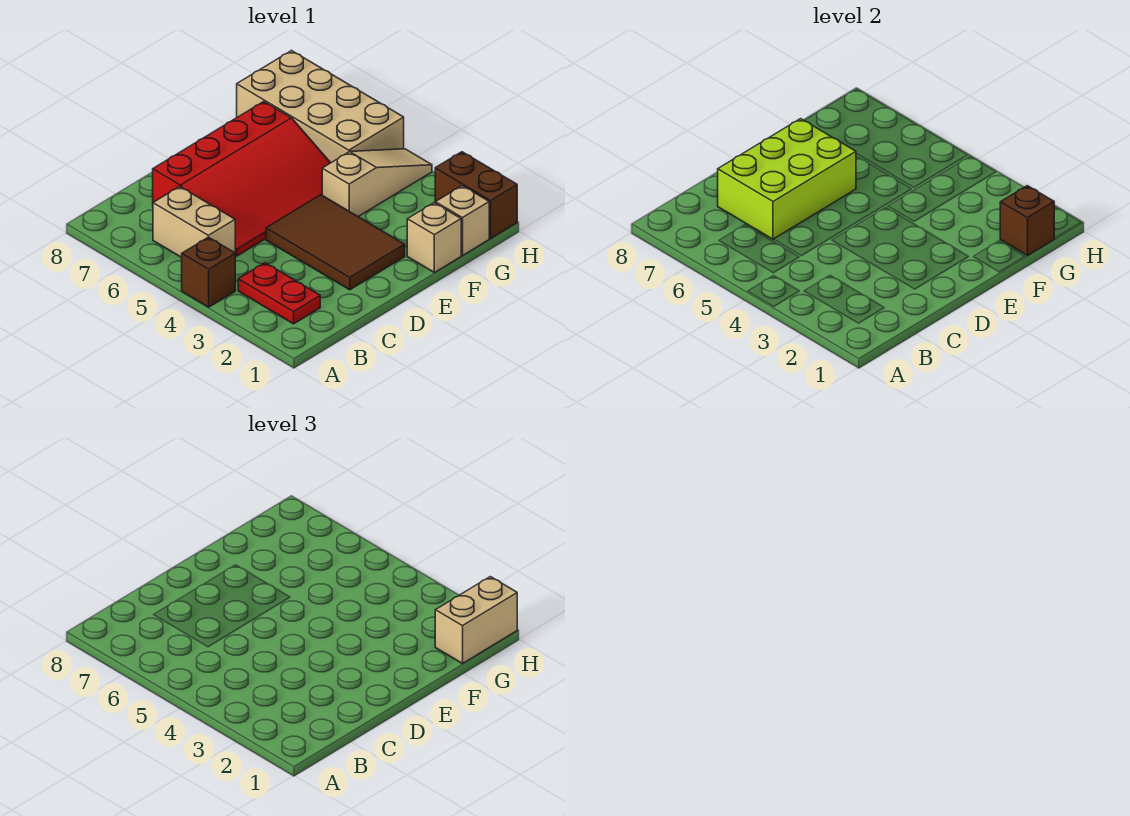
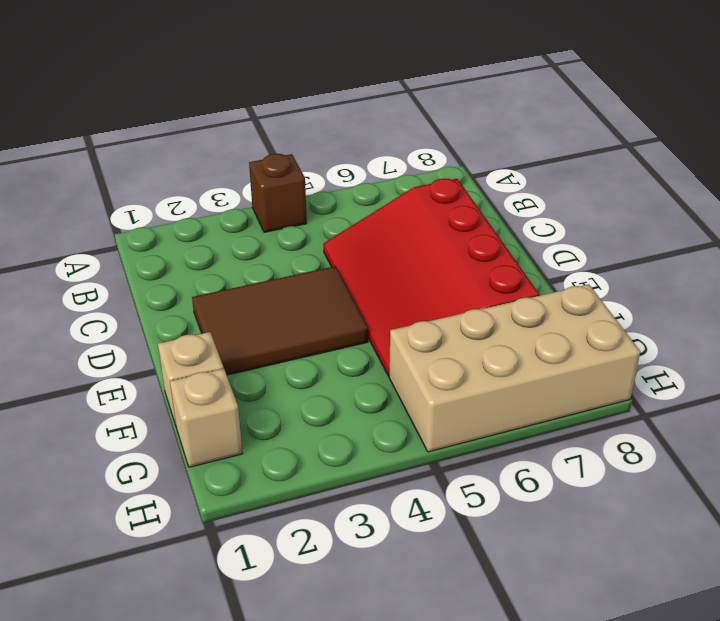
none -> red 1x2 plate [238,263,320,324]
none -> tan 1x2 brick [153,187,235,258]
none -> tan 1x3 slope [322,149,432,217]

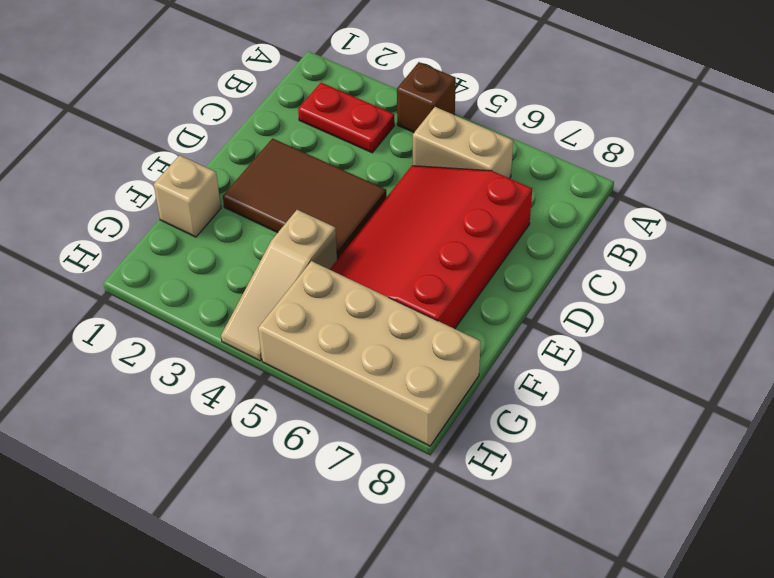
none -> tan 1x1 brick [435,186,489,256]
none -> brown 1x2 brick [435,152,517,238]
none -> lime 2x3 brick [718,119,856,239]

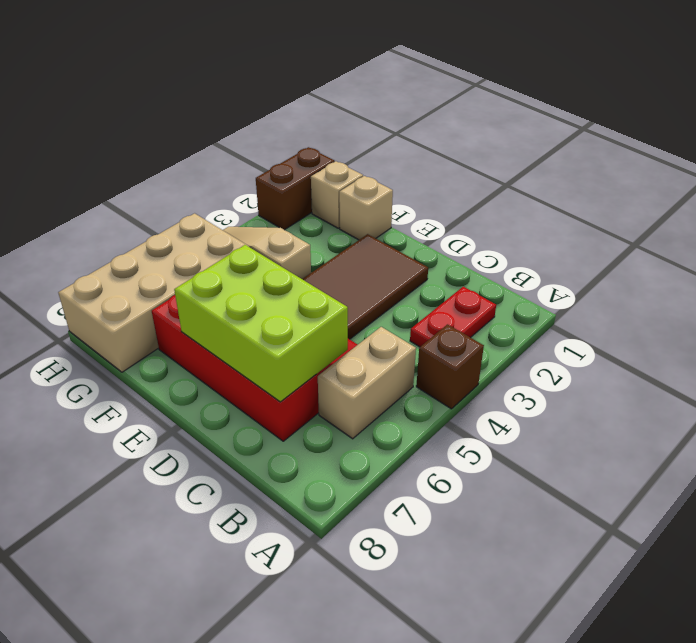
none -> brown 1x1 brick [1000,186,1054,256]
none -> tan 1x2 brick [435,577,517,664]

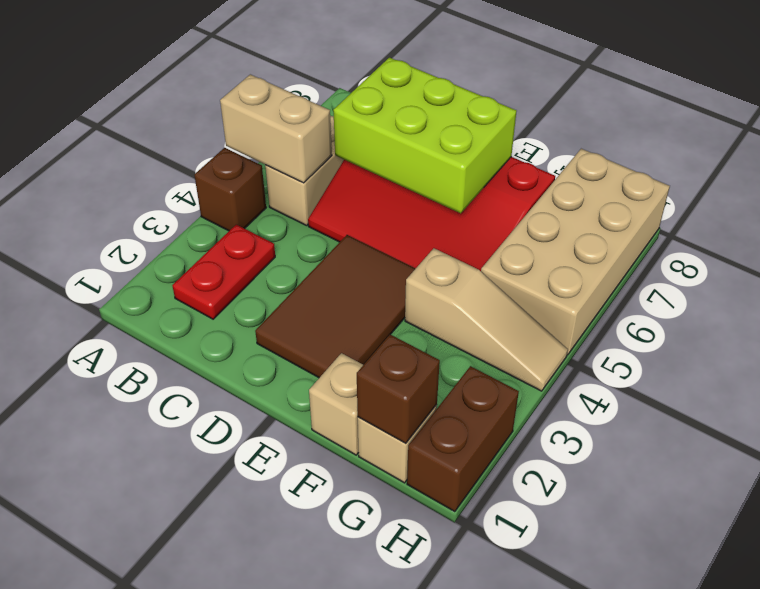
tan 1x2 brick [220,74,332,183] -> tan 1x2 brick moved to [435,577,517,664]

